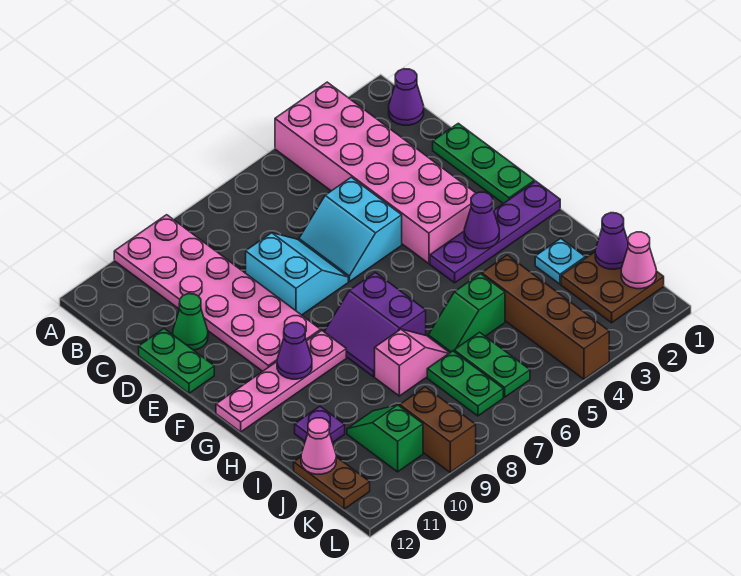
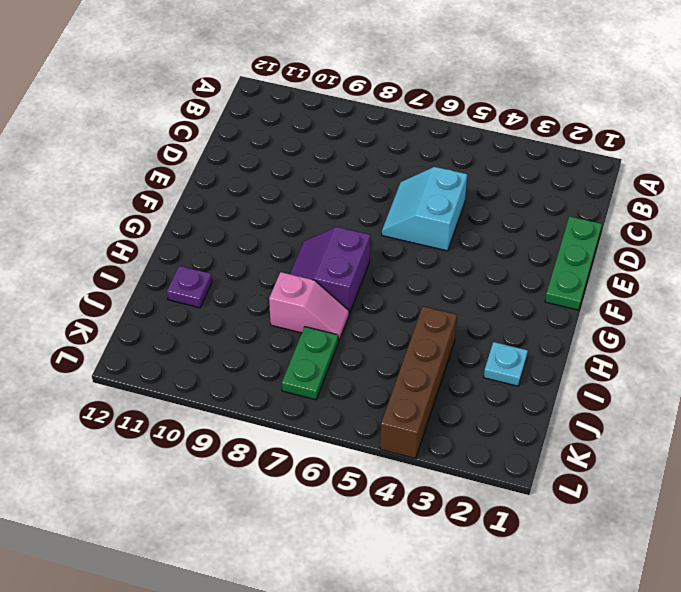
none -> pink 2x6 brick [275,82,476,264]
none -> pink 2x6 plate [114,215,321,371]
none -> purple 1x1 cone [389,69,424,125]

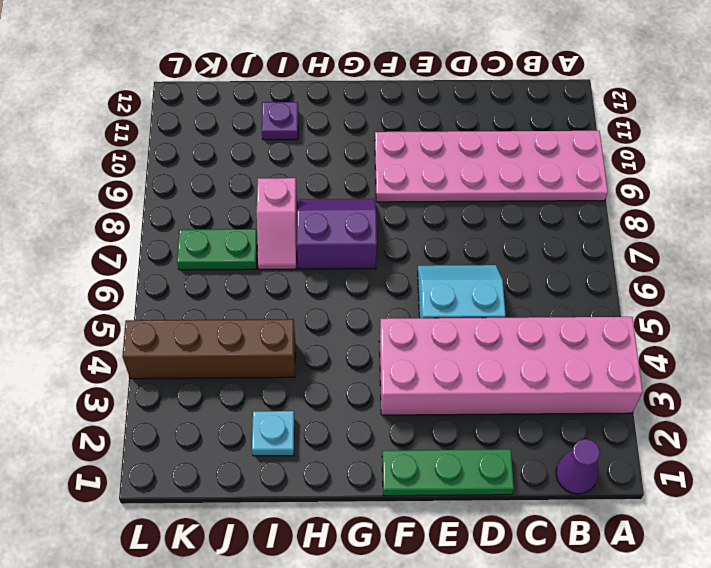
none -> cyan 2x2 slope [246,233,348,315]
none -> green 1x1 cone [173,294,208,350]
none -> green 1x2 plate [139,329,214,393]

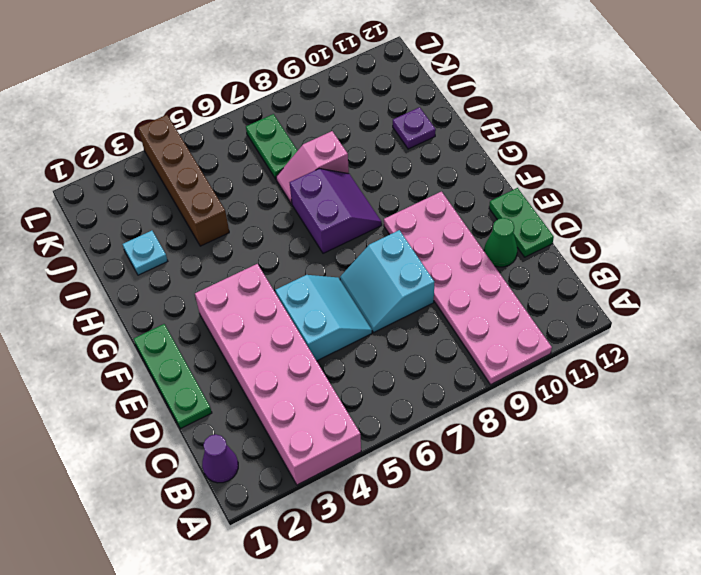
none -> purple 1x4 plate [430,181,560,283]
none -> pink 1x4 plate [216,330,346,432]
none -> green 1x2 slope [428,274,505,353]

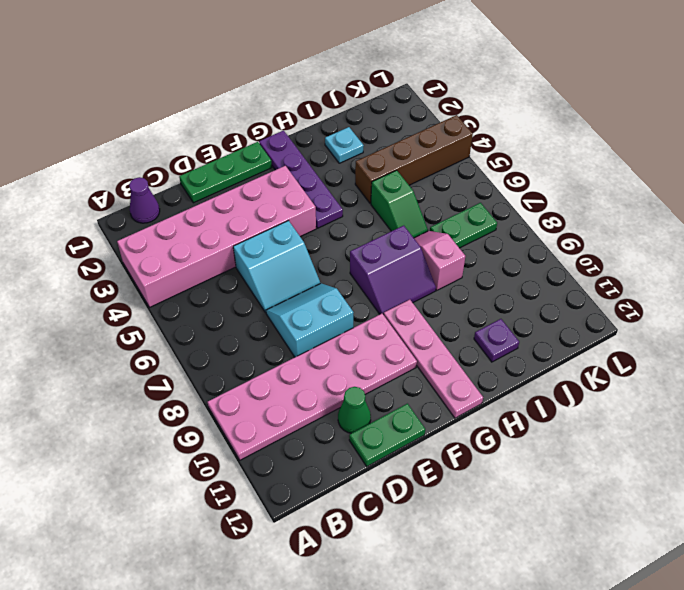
none -> brown 2x2 plate [561,252,664,323]
none -> green 1x2 plate [454,332,530,397]
none -> green 1x2 slope [347,405,423,472]

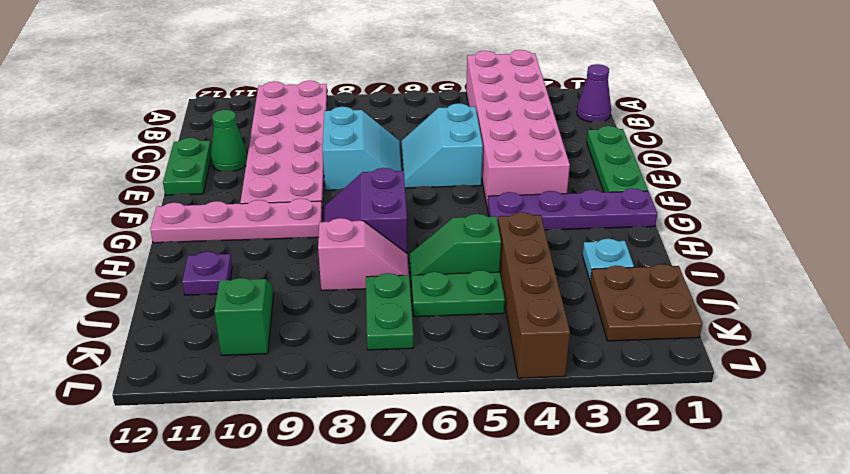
green 1x2 plate [411,270,505,317] -> green 1x2 plate turned to [454,332,530,397]
none -> brown 1x2 plate [294,457,370,509]
none -> brown 1x2 brick [400,387,476,472]
none -> purple 1x1 cone [464,192,499,249]

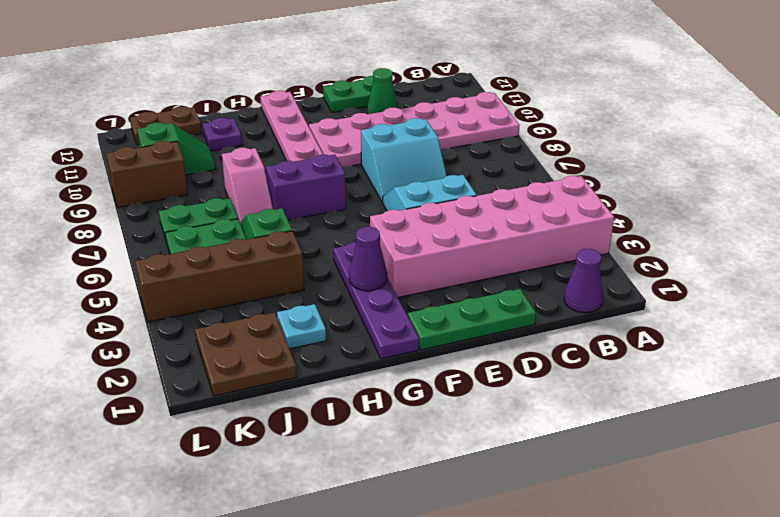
none -> purple 1x1 cone [277,323,312,379]
none -> purple 1x1 cone [595,213,628,269]
none -> pink 1x1 cone [301,418,336,474]

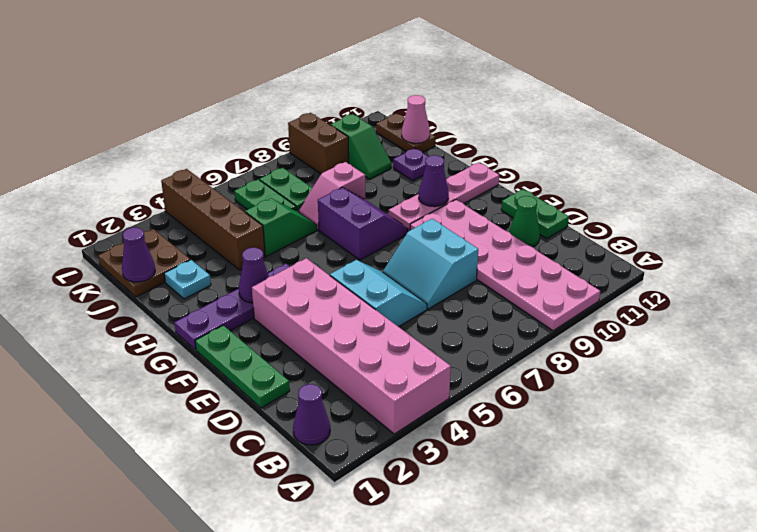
none -> pink 1x1 cone [621,232,656,289]

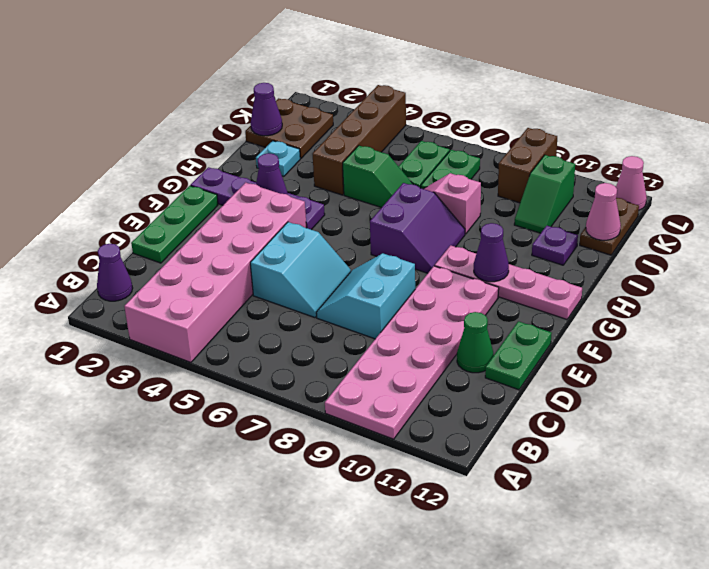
pink 1x1 cone [616,156,647,210] -> pink 1x1 cone moved to [621,232,656,289]

